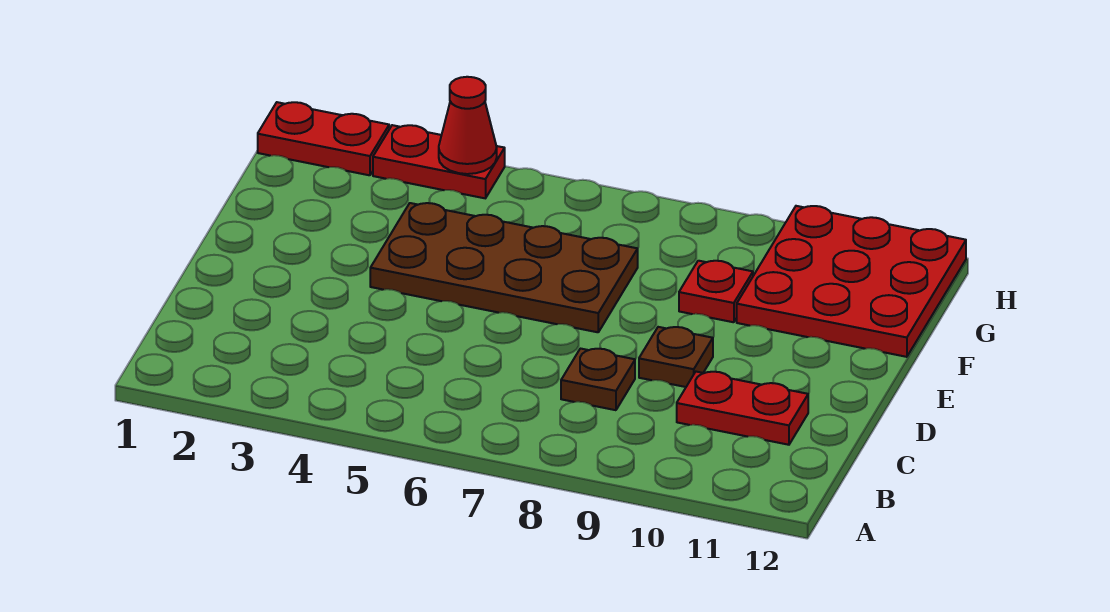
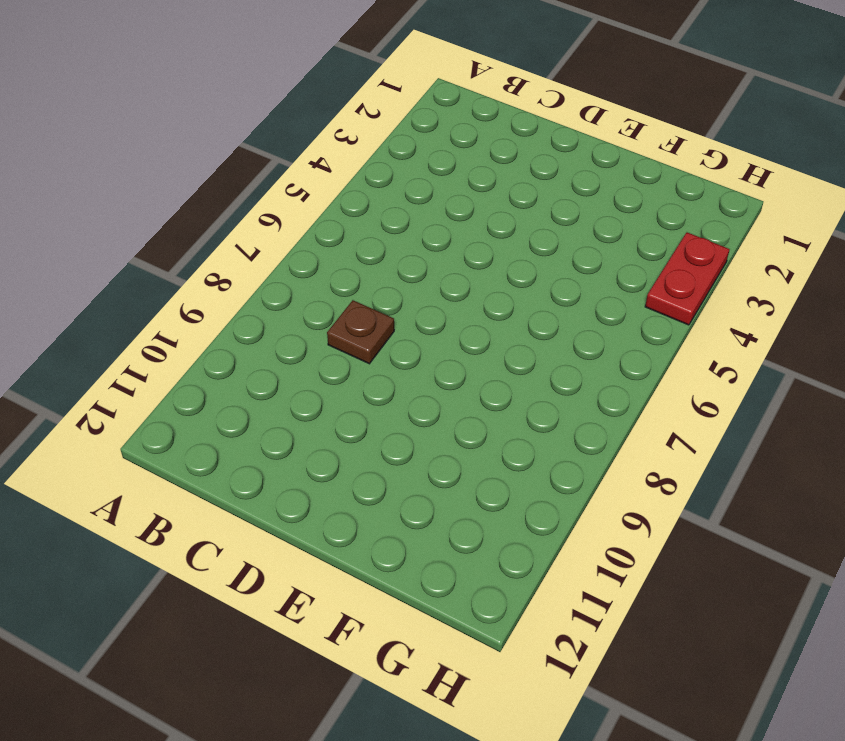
none -> red 1x2 plate [677,372,808,445]
none -> brown 1x1 plate [639,327,713,387]

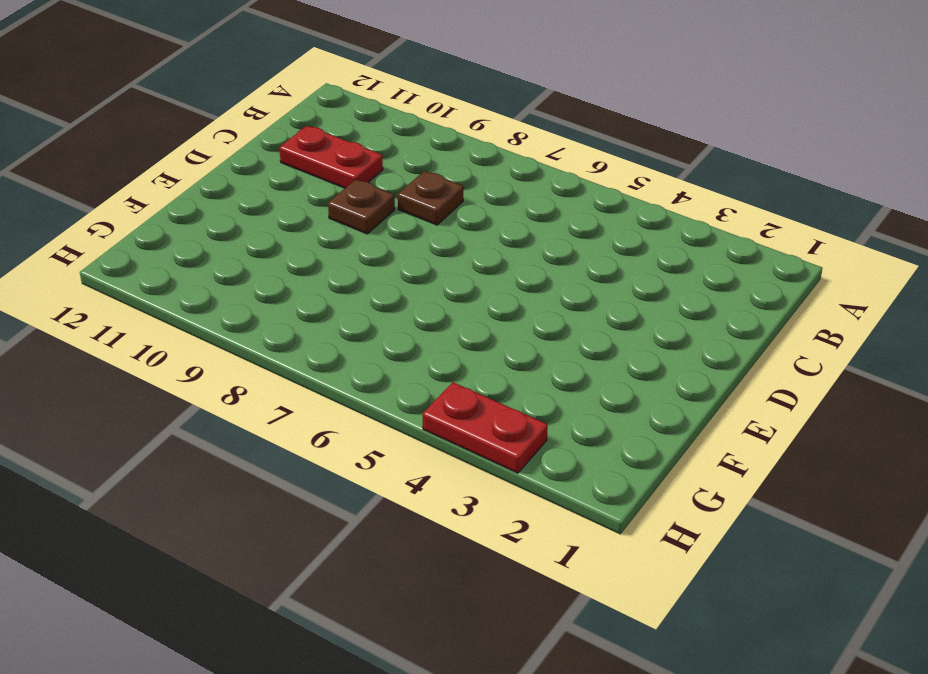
none -> brown 2x4 plate [370,203,638,332]
none -> red 1x1 plate [679,261,753,322]

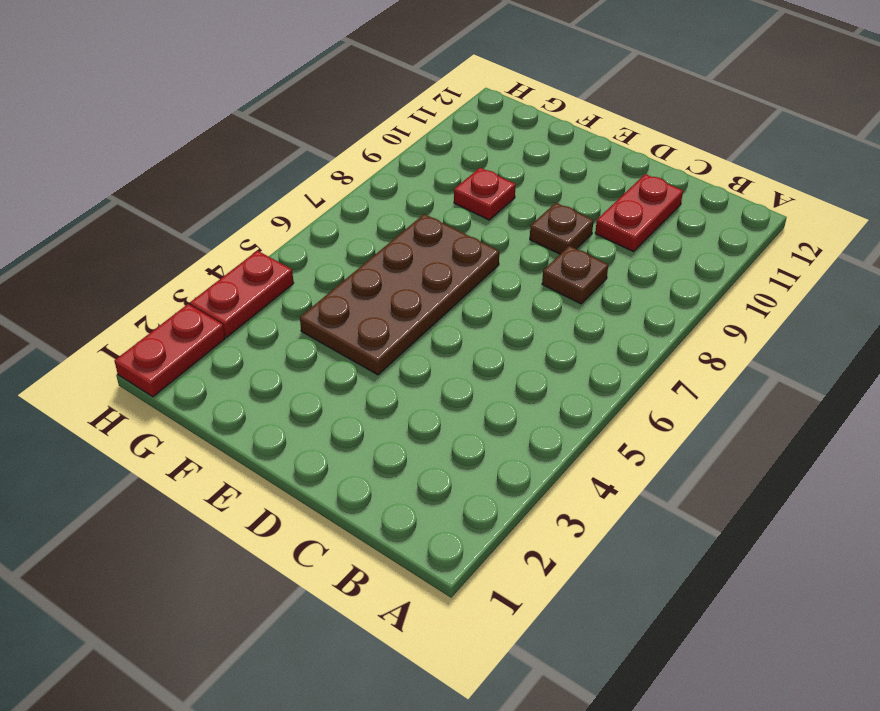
none -> red 3x3 plate [737,206,966,357]
none -> red 1x1 cone [439,77,497,174]

